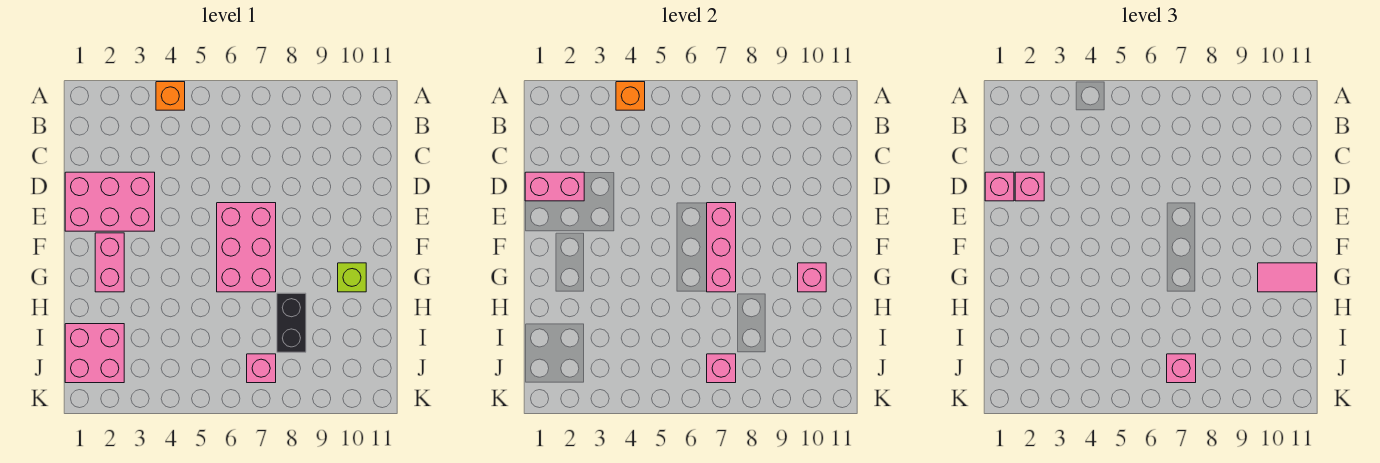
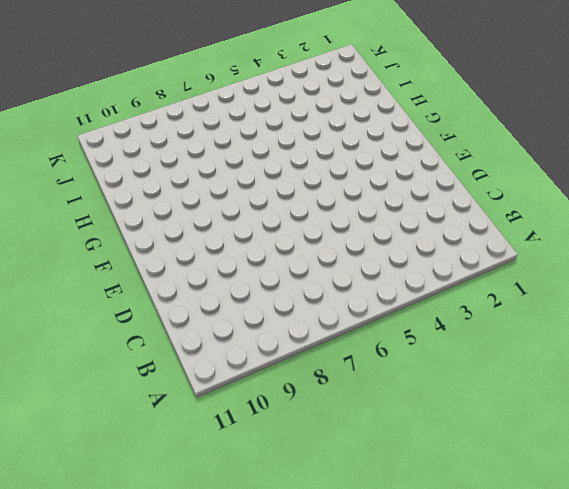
none -> orange 1x1 brick [156,82,185,110]
none -> pink 2x3 brick [65,172,155,231]
none -> pink 2x3 brick [217,203,276,292]

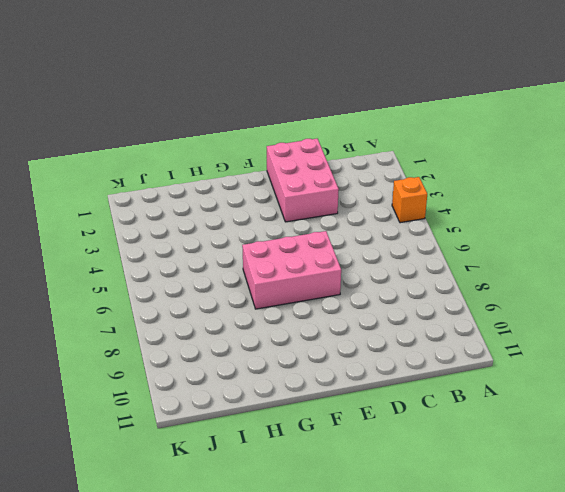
none -> pink 1x2 brick [95,233,124,292]
none -> lime 1x1 brick [338,263,366,292]
none -> black 1x2 brick [277,293,306,352]

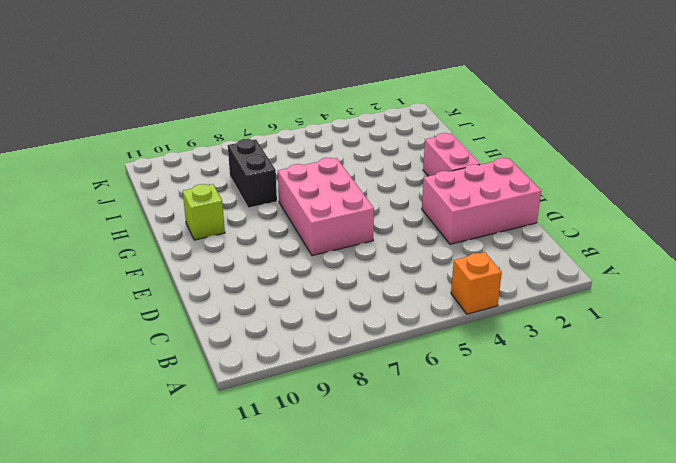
none -> pink 2x2 brick [65,324,124,383]
none -> pink 1x1 brick [247,354,276,383]
none -> orange 1x1 brick [616,82,645,110]

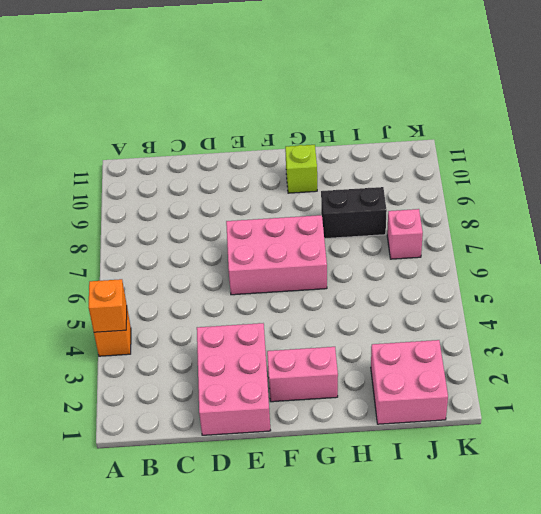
none -> pink 1x2 brick [525,172,584,201]
none -> pink 1x3 brick [707,203,736,292]
none -> pink 1x1 brick [798,263,826,292]

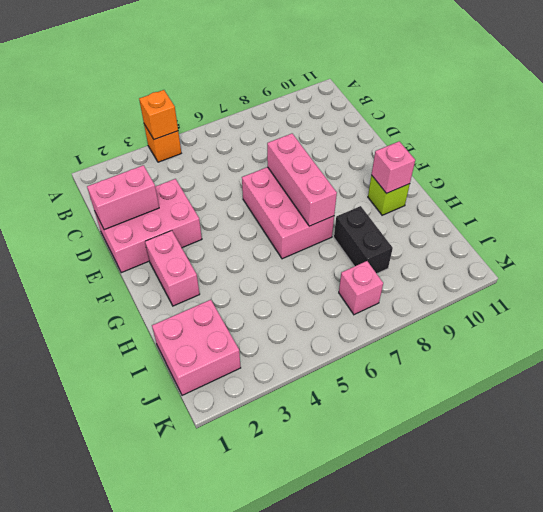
none -> pink 1x1 brick [707,354,736,383]
none -> pink 1x1 brick [985,172,1014,201]
none -> pink 1x1 brick [1015,172,1044,201]

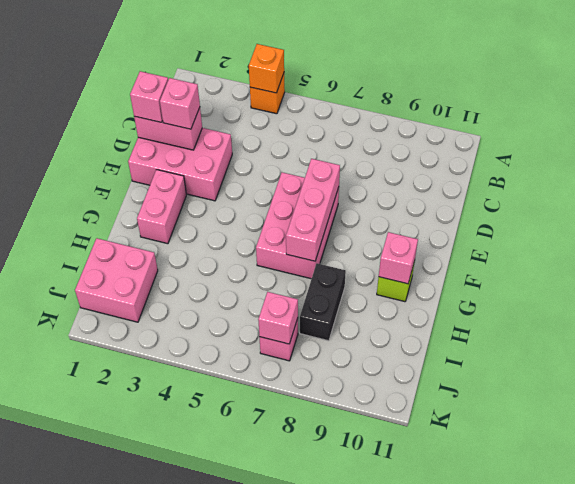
none -> pink 1x2 tile [1258,263,1317,292]
none -> pink 1x1 brick [1167,354,1196,383]

